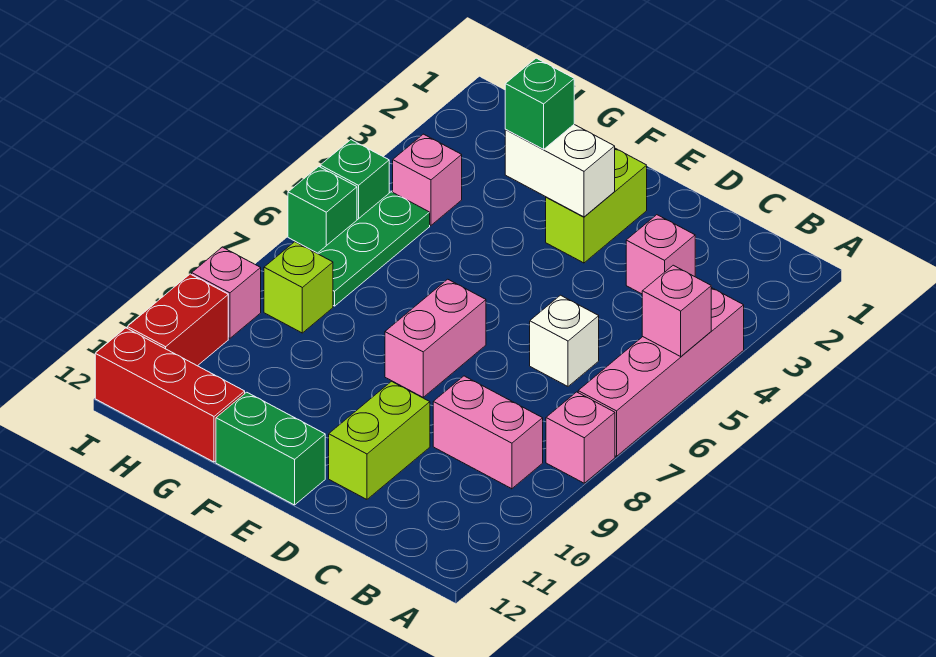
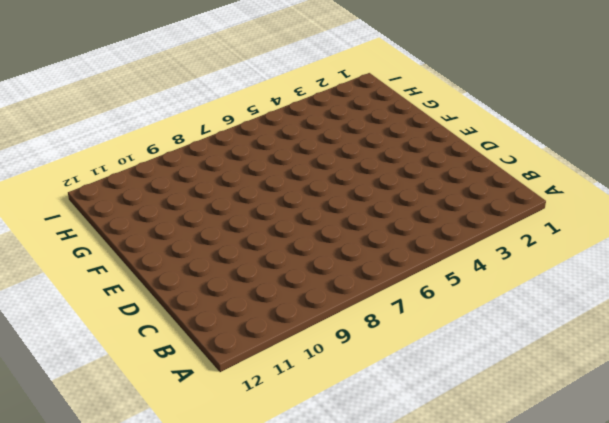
none -> pink 1x4 brick [578,288,744,456]
none -> pink 1x1 brick [546,392,615,483]
none -> pink 1x2 brick [433,376,543,489]

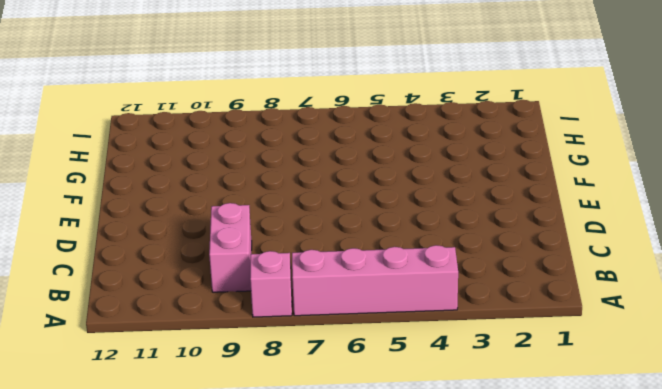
none -> pink 1x1 brick [626,215,695,294]
none -> white 1x1 brick [530,295,599,386]
none -> lime 1x2 brick [329,381,430,499]

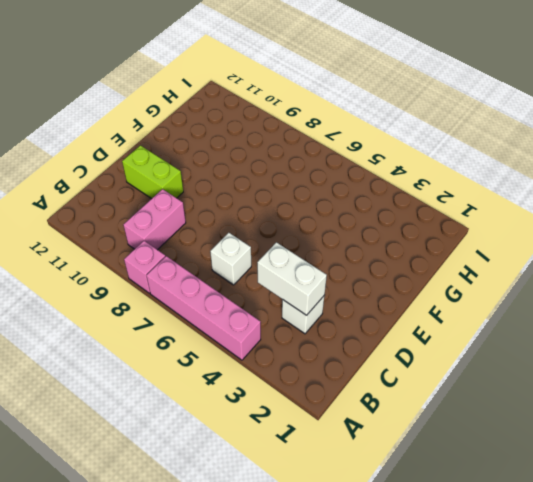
white 1x1 brick [282,296,324,334] -> pink 1x1 brick [626,215,695,294]
white 1x2 brick [257,242,327,315] -> white 1x2 brick turned to [505,125,615,217]
none -> lime 1x2 brick [546,148,647,263]
none -> pink 1x2 brick [385,279,486,397]
none -> green 1x2 brick [216,392,325,505]

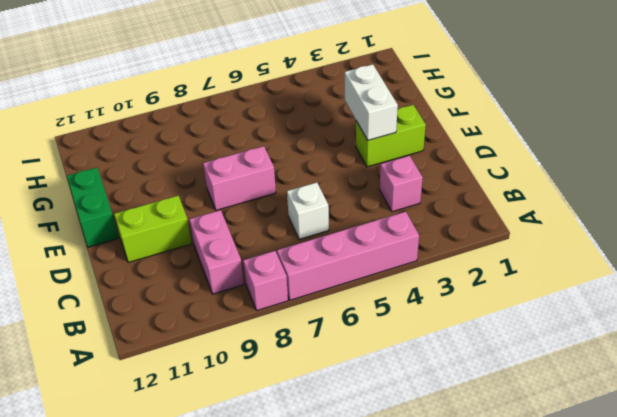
none -> red 1x3 brick [95,328,245,462]
none -> pink 1x1 brick [393,134,462,225]
none -> green 1x3 plate [317,192,430,306]

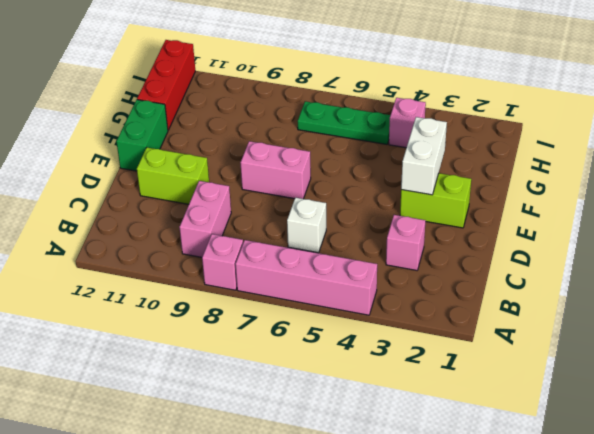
none -> lime 1x1 brick [264,242,333,333]
none -> green 1x1 brick [320,140,389,220]
none -> green 1x1 brick [288,167,357,253]

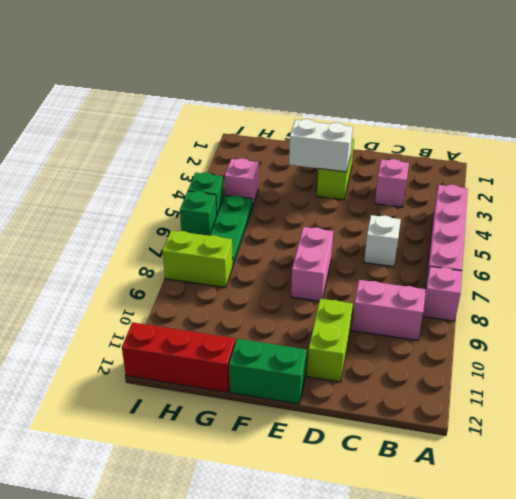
lime 1x2 brick [163,230,233,288] -> lime 1x1 brick [264,242,333,333]
none -> pink 1x1 brick [192,247,261,338]
none -> red 1x2 brick [127,274,228,366]
none -> pink 1x1 brick [642,265,711,356]

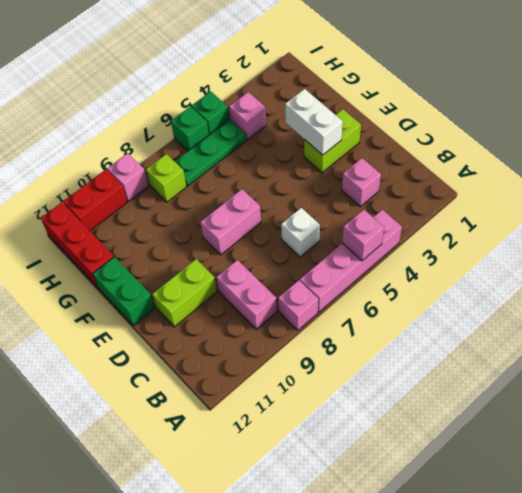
none -> green 1x1 brick [505,58,574,149]

